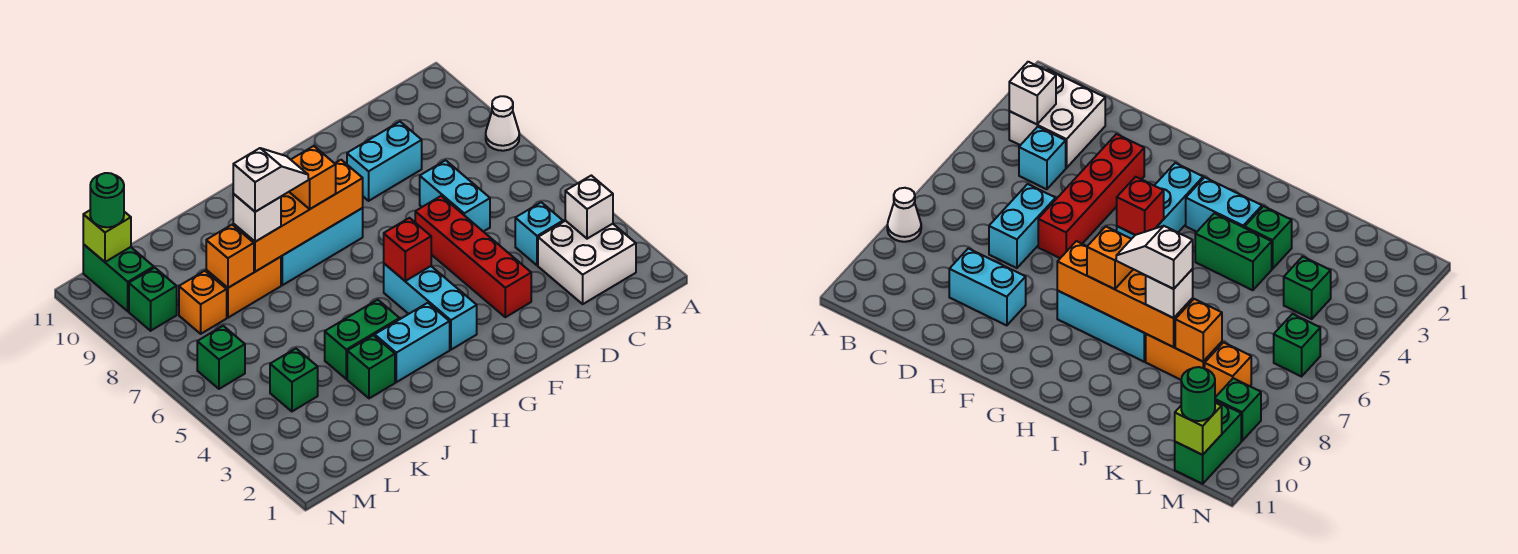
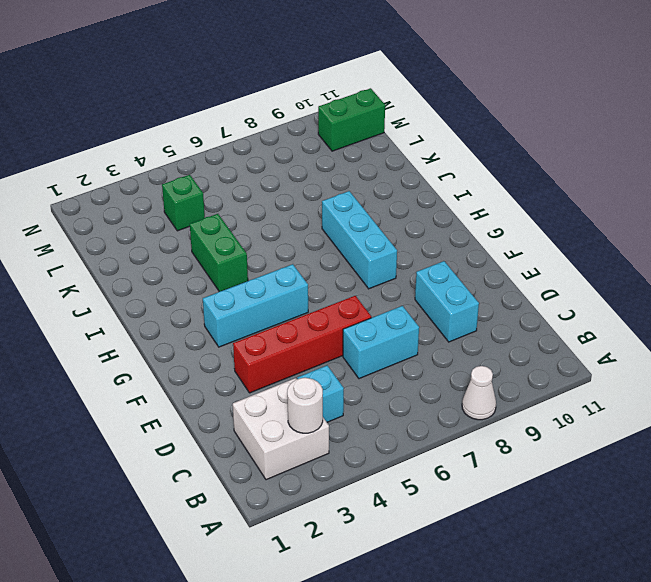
white 1x1 round brick [287,378,323,433] -> white 1x1 brick [565,175,613,239]
none -> cyan 1x2 brick [375,303,450,382]
none -> green 1x1 brick [347,335,395,398]
none -> orange 1x2 brick [206,257,281,318]

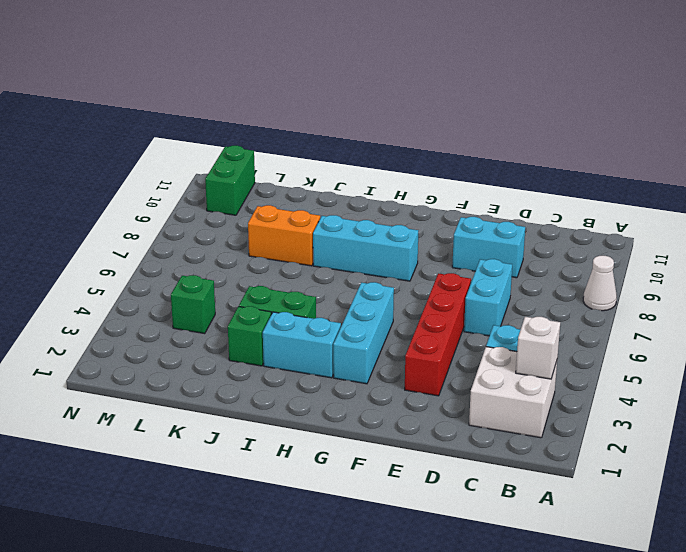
none -> orange 1x1 brick [179,271,227,334]
none -> green 1x1 brick [197,326,245,389]
none -> green 1x1 brick [129,268,177,331]

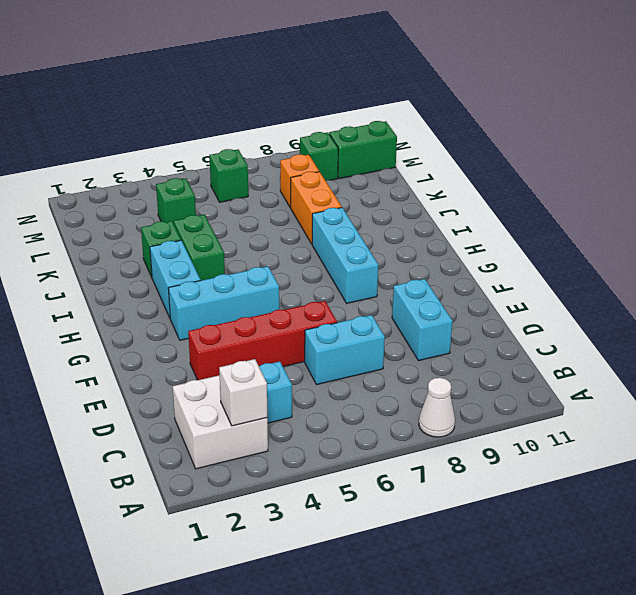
none -> red 1x1 brick [384,218,431,281]
none -> orange 1x4 brick [233,160,363,272]
none -> orange 1x1 brick [206,225,254,288]

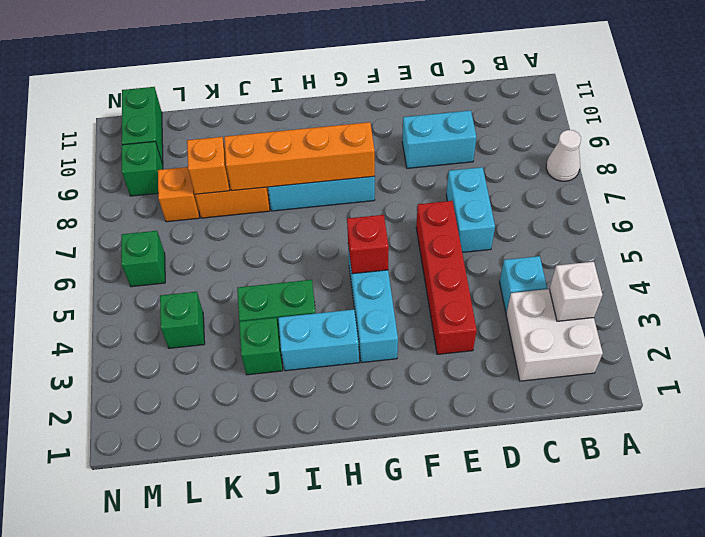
none -> lime 1x1 brick [83,210,131,262]
none -> orange 1x1 brick [289,146,336,209]
none -> white 1x1 brick [233,194,281,242]

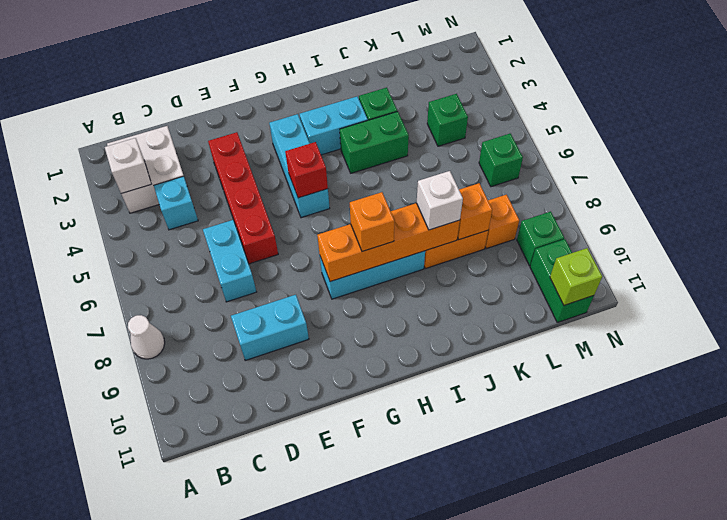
none -> green 1x1 round brick [90,173,124,227]
none -> white 1x2 slope [233,148,308,212]

